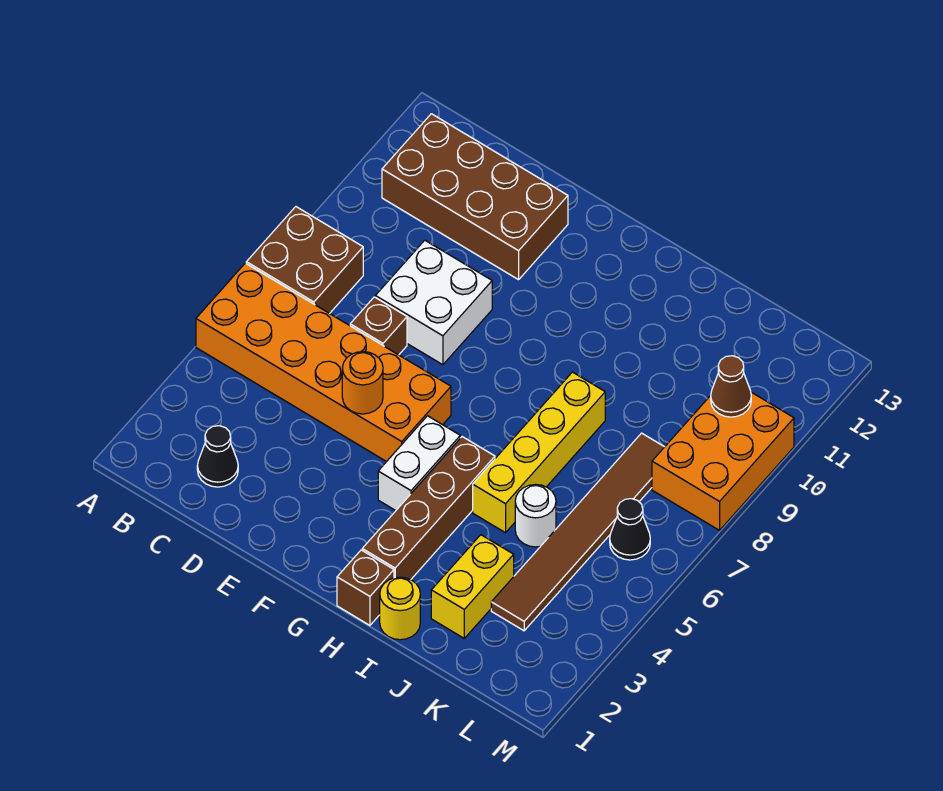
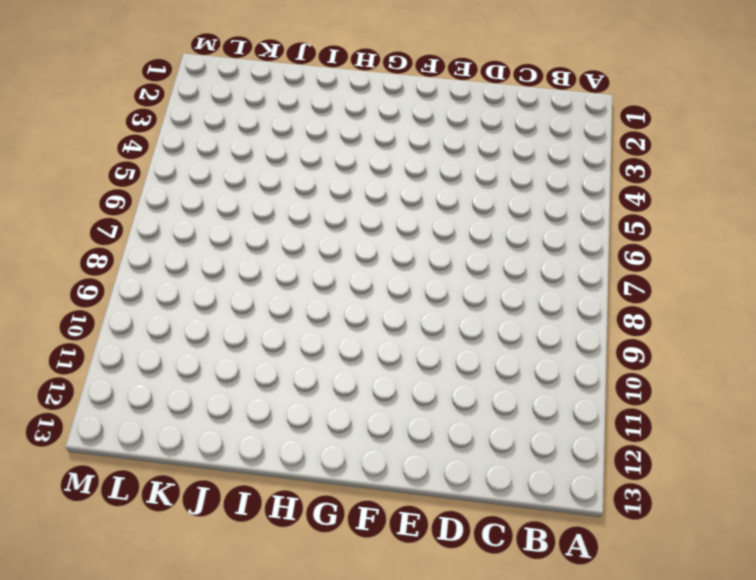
none -> orange 2x6 brick [196,263,451,462]
none -> brown 2x2 brick [246,207,363,314]
none -> brown 2x4 brick [382,114,568,280]

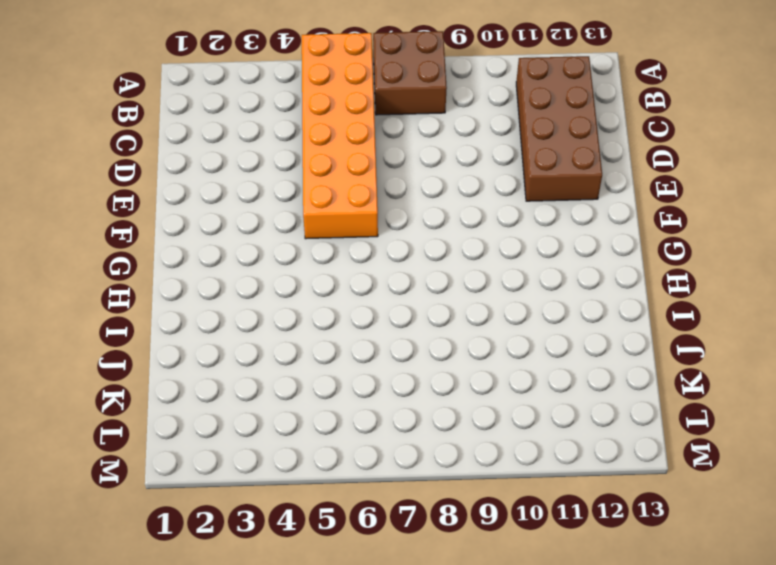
none -> black 1x1 cone [197,426,238,487]
none -> brown 1x1 brick [350,297,407,355]
none -> white 2x2 brick [375,240,492,365]

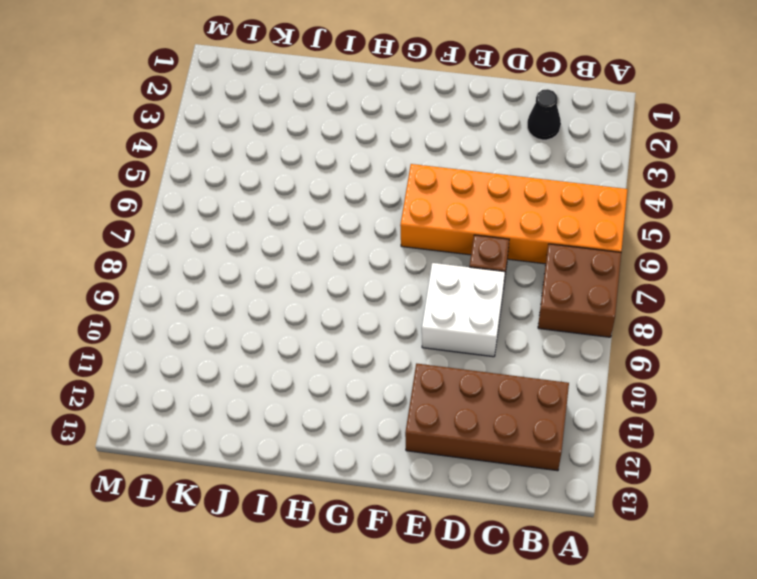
none -> white 1x2 brick [378,416,460,511]
none -> brown 1x1 brick [337,550,394,625]
none -> brown 1x4 brick [362,437,495,580]

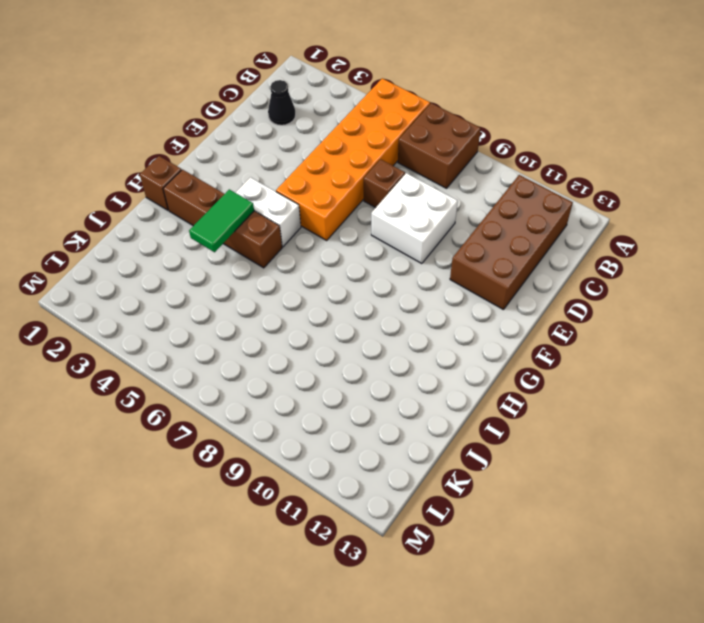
green 1x2 tile [189,189,254,252] -> none
none -> yellow 1x1 round brick [380,577,420,640]
none -> yellow 1x4 brick [473,372,605,533]
none -> yellow 1x2 brick [431,535,514,638]

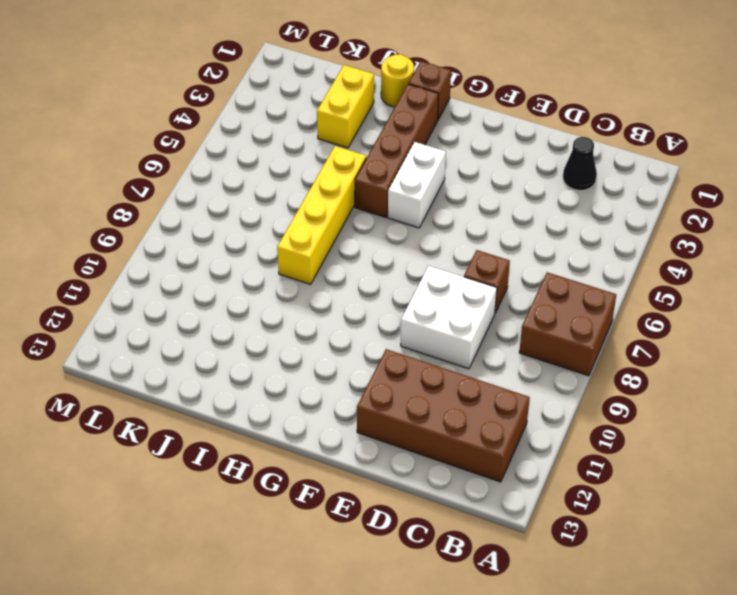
none -> orange 2x6 brick [196,263,451,462]
none -> white 1x1 round brick [515,484,556,547]
none -> brown 1x6 tile [491,433,664,631]

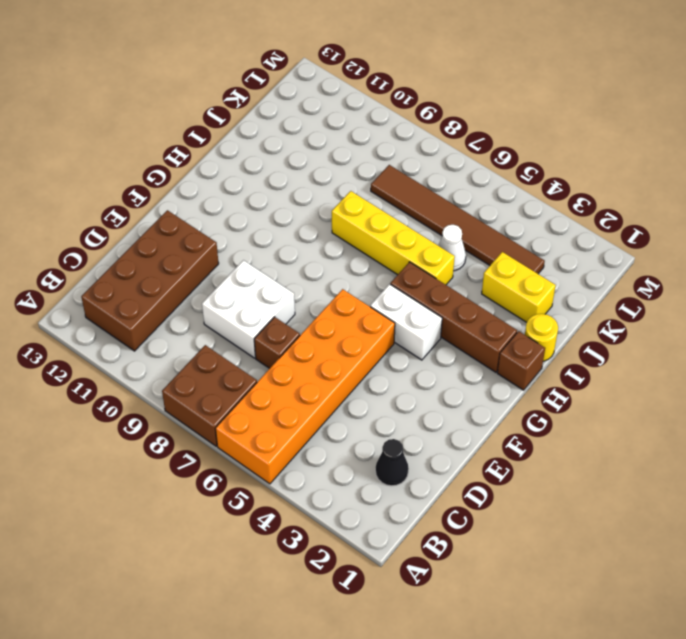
white 1x1 cone [438,225,466,271] -> white 1x1 round brick [515,484,556,547]
none -> black 1x1 cone [610,499,650,560]
none -> orange 2x3 brick [652,392,794,530]
none -> orange 1x1 round brick [342,352,383,414]

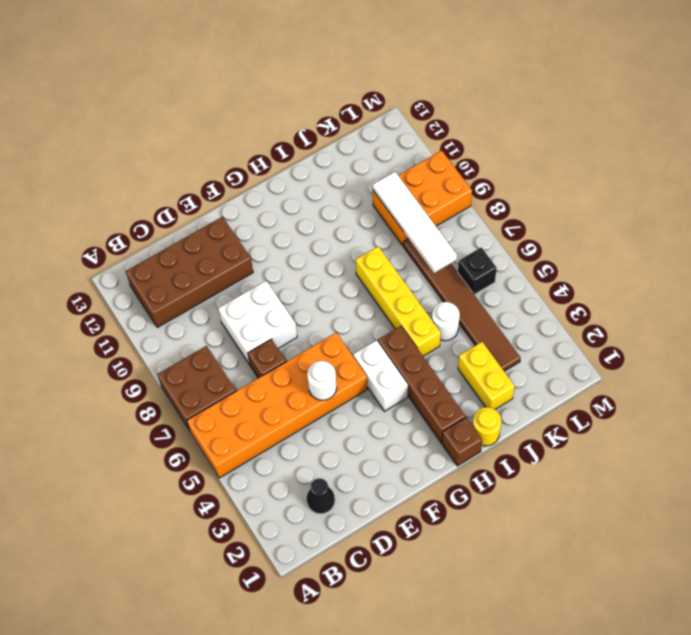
white 1x1 round brick [307,361,337,400] -> orange 1x1 round brick [342,352,383,414]
white 1x4 tile [373,172,457,273] -> none
orange 2x3 brick [373,151,472,245] -> orange 2x3 brick turned to [652,392,794,530]
black 1x1 brick [458,247,497,294] -> black 1x1 cone [610,499,650,560]
none -> brown 1x1 cone [711,356,751,417]

